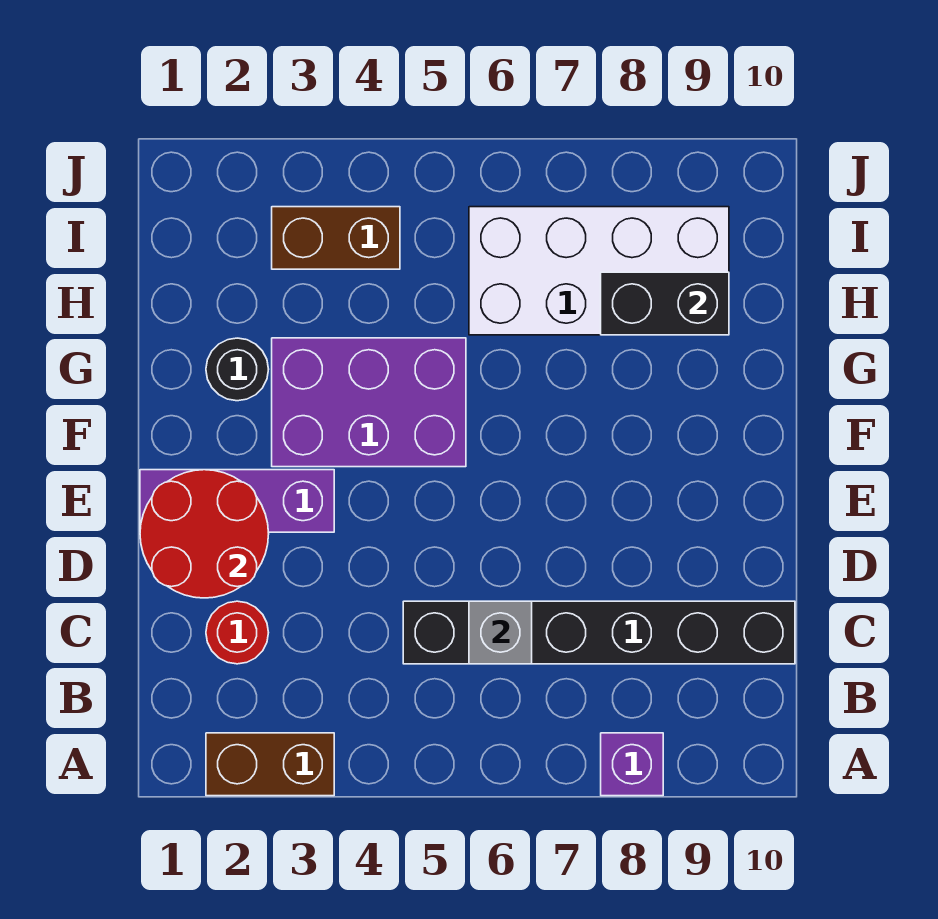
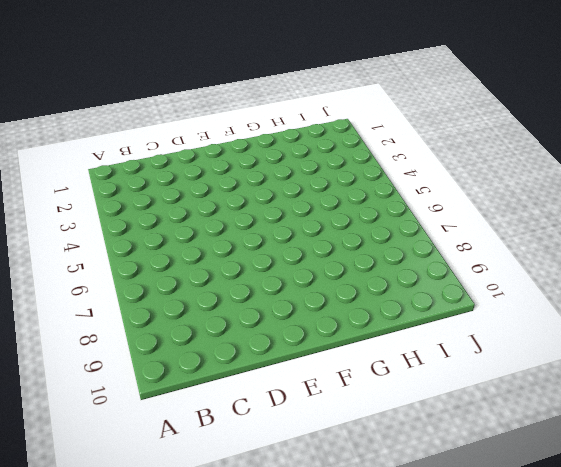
none -> brown 1x2 brick [206,733,334,796]
none -> purple 1x1 brick [601,733,663,796]
none -> red 1x1 round brick [206,601,269,664]

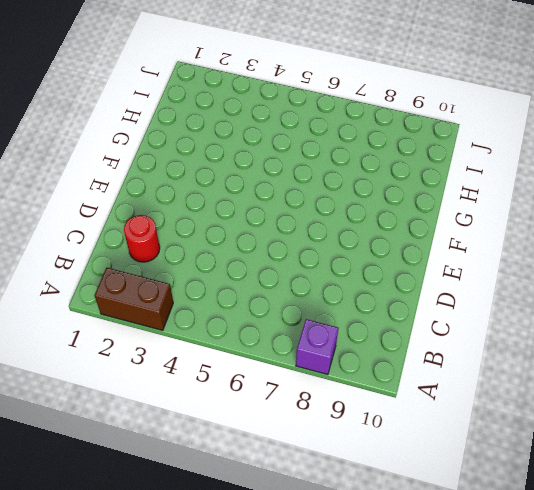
none -> black 1x6 brick [403,601,795,664]
none -> purple 1x3 brick [140,470,334,532]
none -> purple 2x3 brick [272,338,466,467]

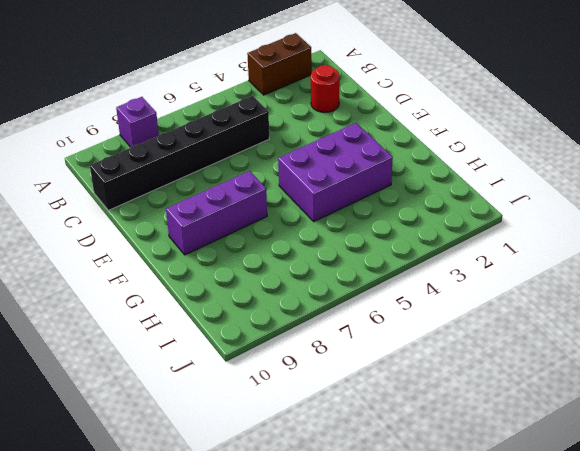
purple 1x3 brick [166,171,267,255] -> purple 1x3 brick moved to [140,470,334,532]
none -> black 1x1 round brick [206,338,269,401]
none -> white 2x4 brick [469,207,729,335]
none -> brown 1x2 brick [272,207,400,269]

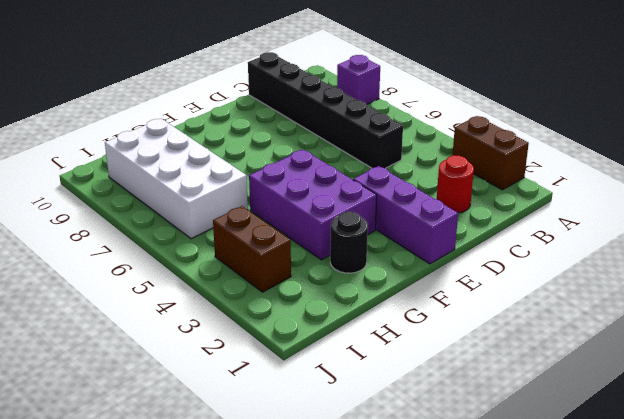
none -> grey 1x1 brick [469,601,532,664]
none -> red 2x2 round brick [140,470,269,598]
none -> black 1x2 brick [601,272,729,335]

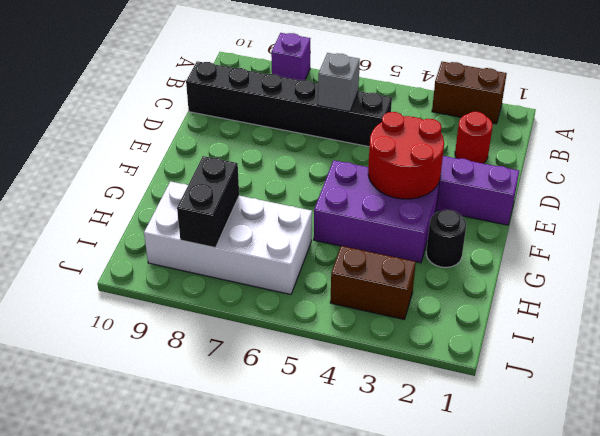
red 2x2 round brick [368,112,444,199] -> red 2x2 round brick moved to [140,470,269,598]
black 1x2 brick [177,156,239,248] -> black 1x2 brick turned to [601,272,729,335]

